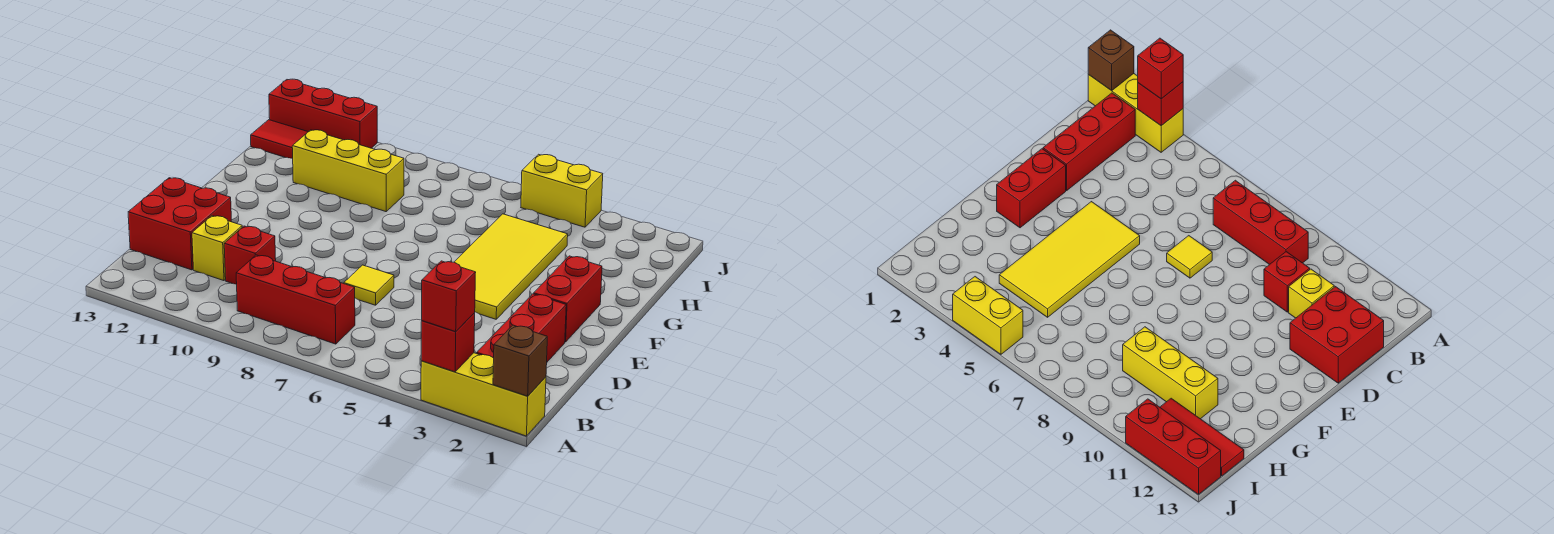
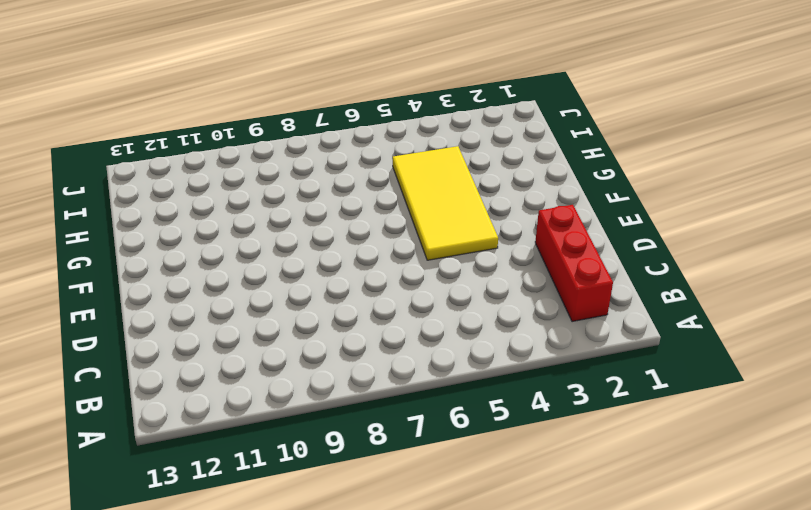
none -> yellow 1x3 brick [421,353,546,436]
none -> red 1x3 brick [236,255,355,344]
none -> red 1x1 brick [224,226,276,284]

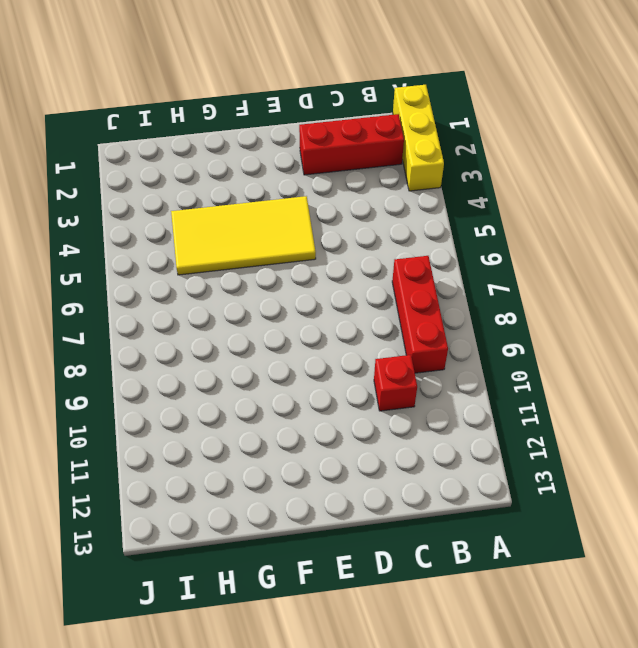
none -> yellow 1x1 brick [192,216,242,281]
none -> red 2x2 brick [128,178,232,270]
none -> yellow 1x1 tile [344,265,394,305]

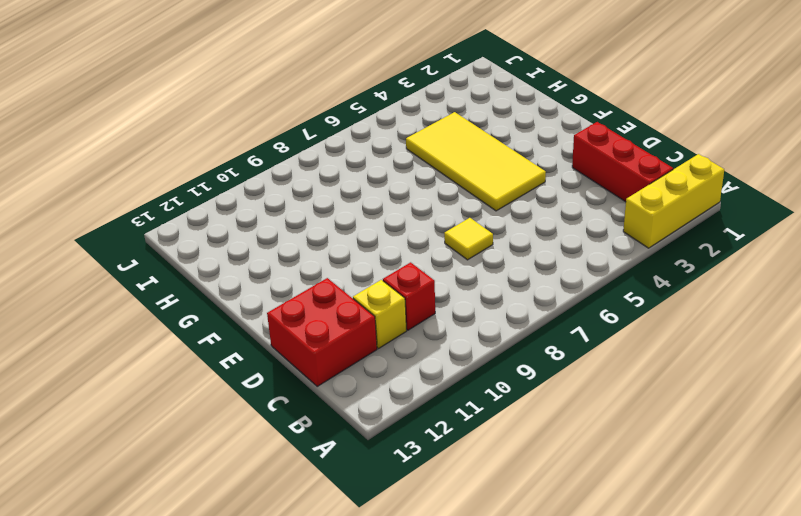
none -> red 1x3 brick [236,255,355,344]
none -> red 1x2 brick [534,256,602,342]
none -> yellow 1x3 brick [292,130,404,212]

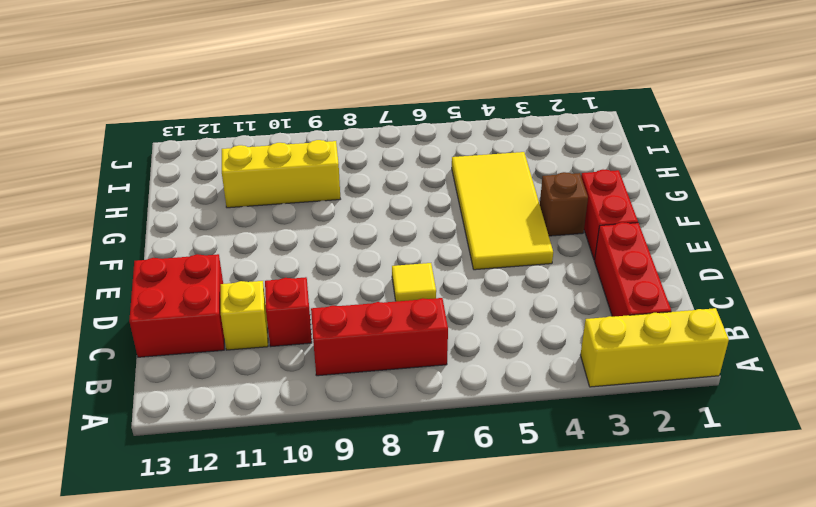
brown 1x1 brick [540,172,588,236] -> brown 1x1 brick moved to [493,325,547,396]
none -> red 1x3 tile [251,120,308,159]
none -> yellow 1x2 brick [521,154,603,227]
none -> red 1x3 brick [269,79,377,148]

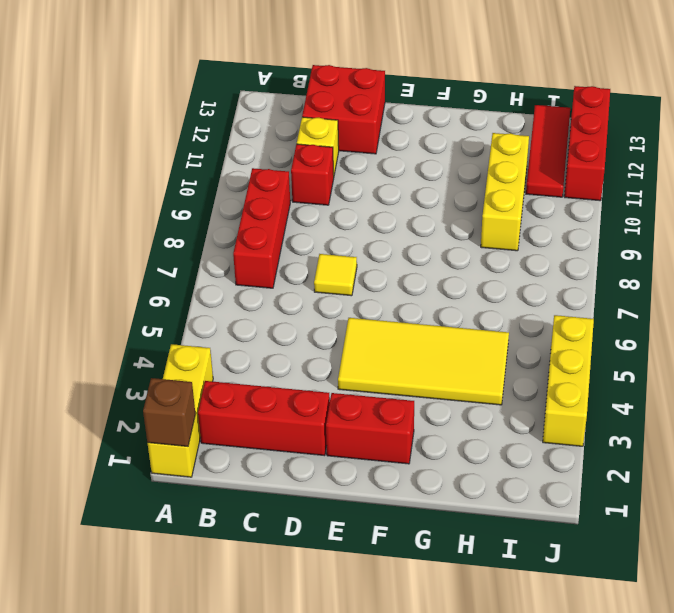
yellow 1x3 brick [543,315,594,446] -> yellow 1x2 brick [521,154,603,227]
none -> red 1x1 brick [421,313,475,372]
none -> red 1x1 brick [422,261,476,332]

